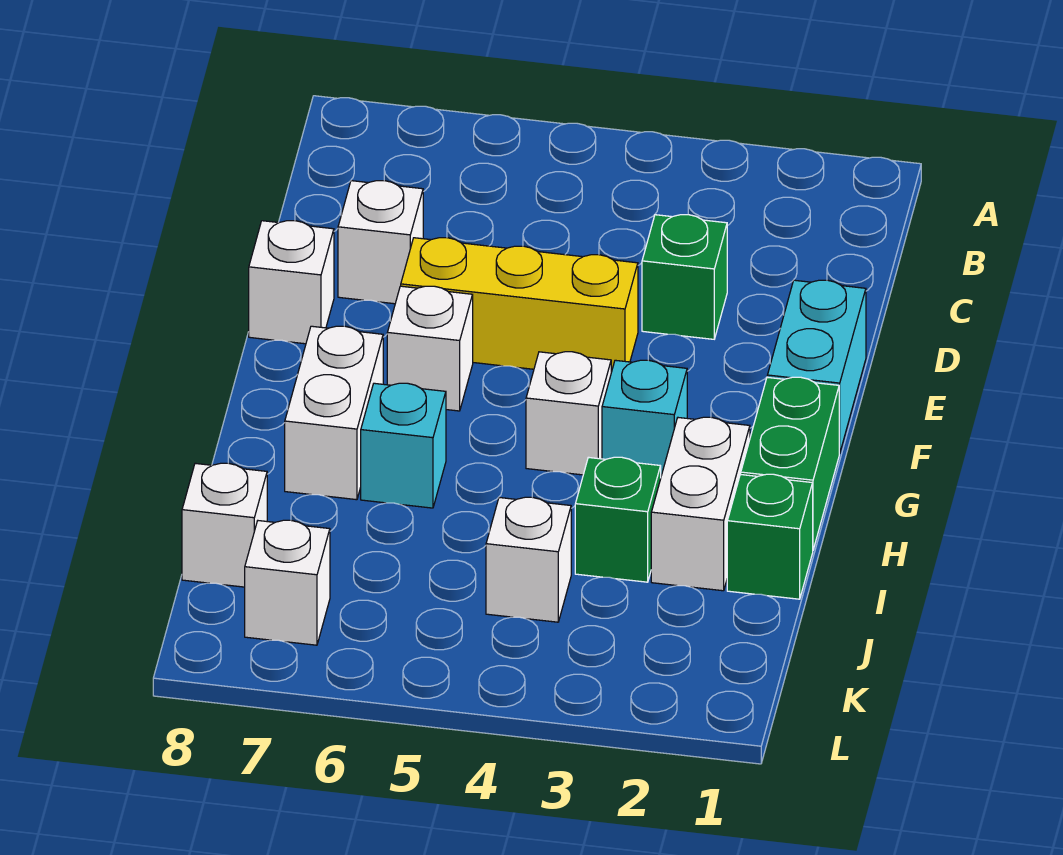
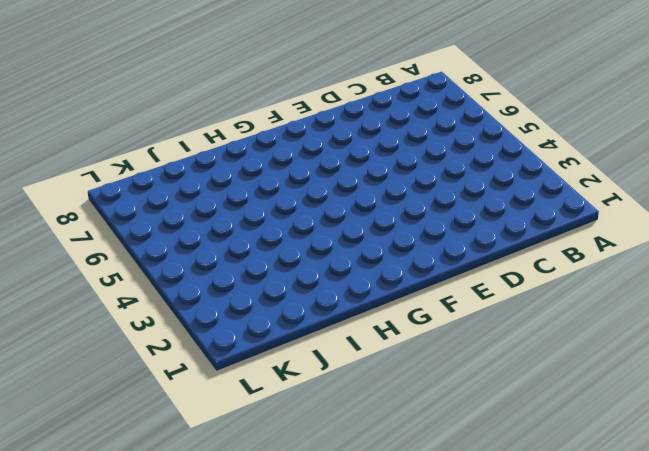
none -> green 1x1 brick [642,215,727,339]
none -> white 1x1 brick [338,181,423,304]
none -> cyan 1x2 brick [767,280,866,453]

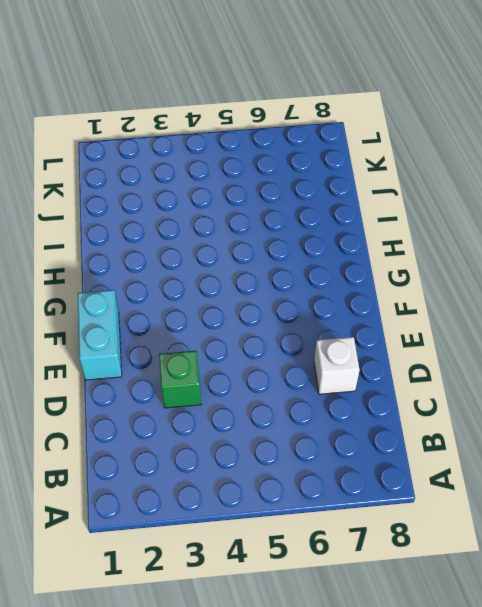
none -> yellow 1x3 brick [401,238,638,372]
none -> white 1x1 brick [249,221,334,344]
none -> white 1x1 brick [387,286,473,411]

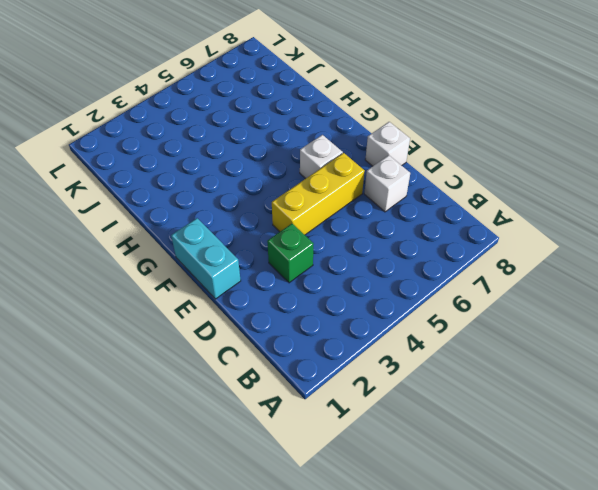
none -> green 1x2 brick [741,377,840,550]
none -> cyan 1x1 brick [602,360,687,476]
none -> white 1x1 brick [526,352,611,475]

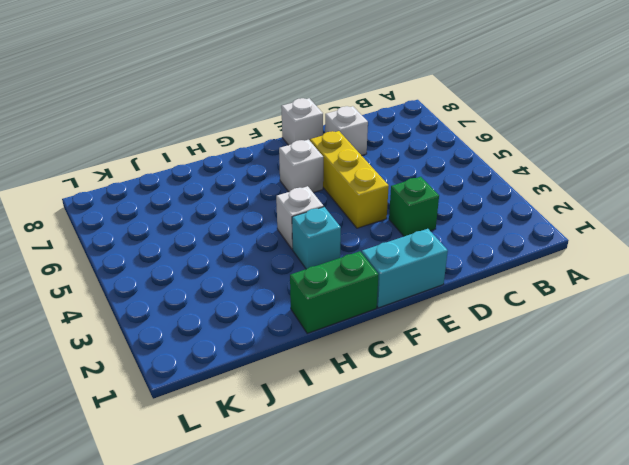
none -> white 1x2 brick [285,326,383,500]
none -> white 1x2 brick [651,417,750,591]
none -> cyan 1x1 brick [361,383,446,508]

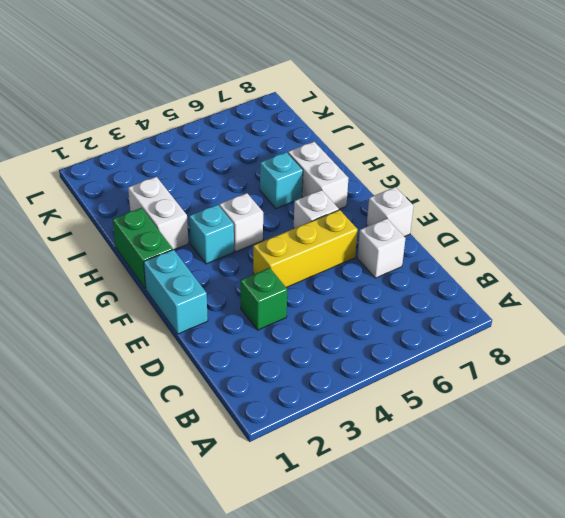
none -> green 1x1 brick [727,474,813,599]
none -> green 1x1 brick [575,457,661,582]
none -> white 1x1 brick [486,497,571,622]

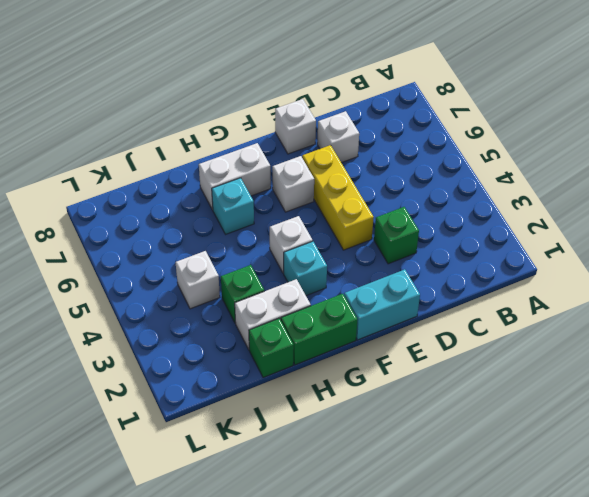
none -> white 1x1 brick [182,463,267,587]
none -> white 1x1 brick [245,520,330,645]

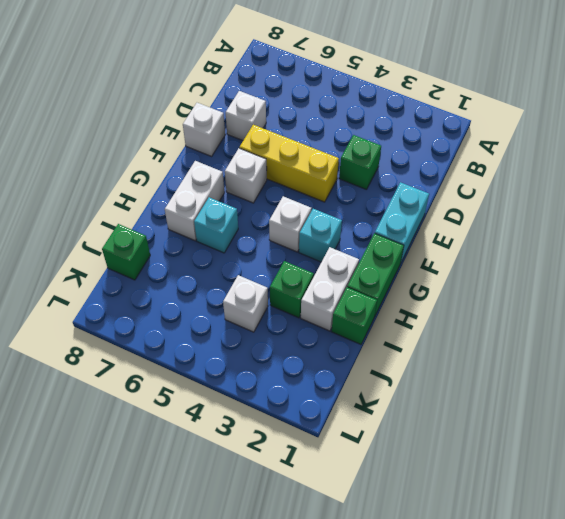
green 1x1 brick [102,224,150,280] -> white 1x1 brick [182,463,267,587]
none -> white 1x1 brick [245,520,330,645]

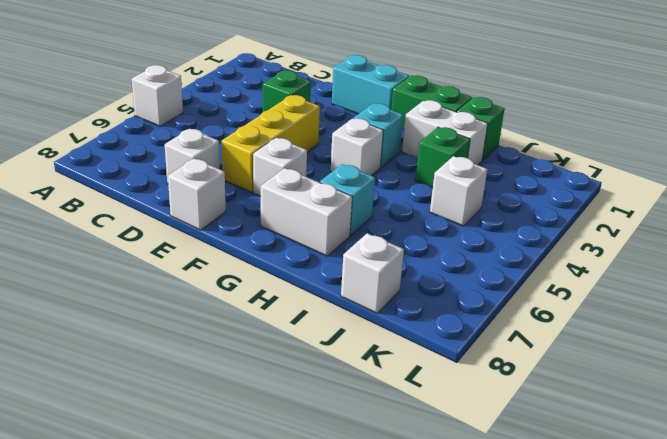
white 1x1 brick [132,65,183,126] -> white 1x1 brick moved to [245,520,330,645]

